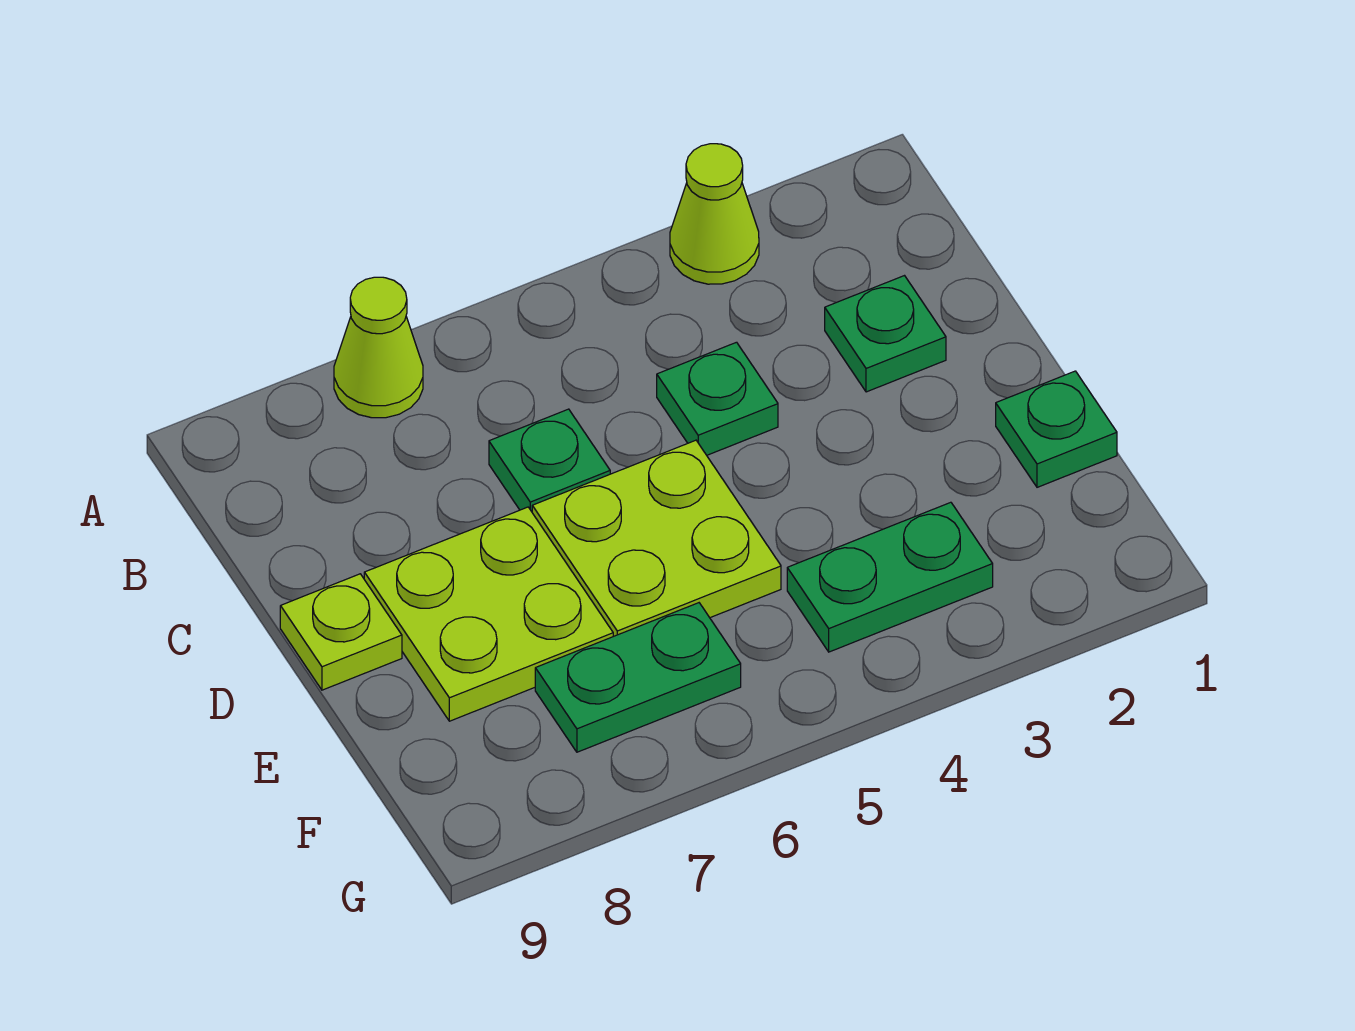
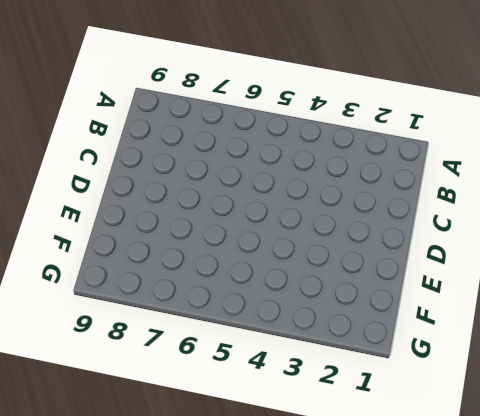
none -> lime 1x1 cone [670,144,759,284]
none -> lime 1x1 cone [334,277,423,418]

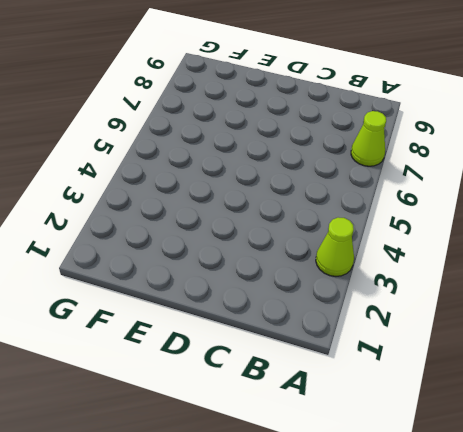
none -> green 1x1 plate [825,276,946,392]
none -> green 1x1 plate [657,342,778,455]

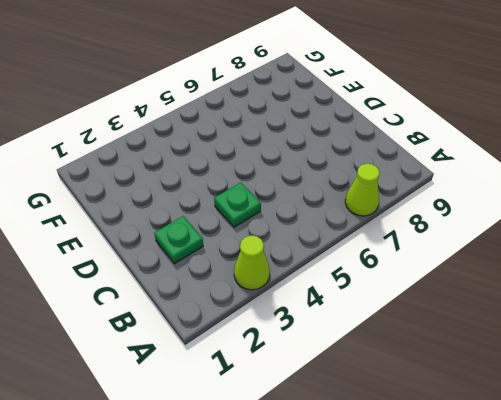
none -> green 1x1 plate [489,409,610,512]
none -> lime 2x2 plate [532,440,781,636]

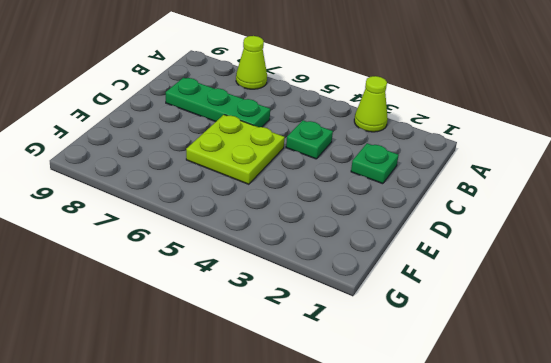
green 1x3 plate [166,78,270,127] -> green 1x1 plate [489,409,610,512]
none -> lime 2x2 plate [364,507,613,721]
none -> lime 1x1 plate [280,574,402,690]

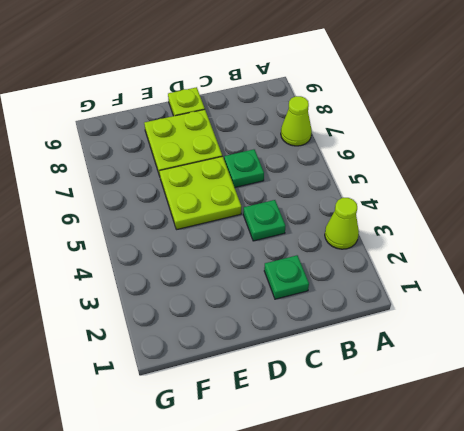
none -> green 1x1 plate [996,371,1117,487]
none -> green 1x2 plate [787,502,993,652]

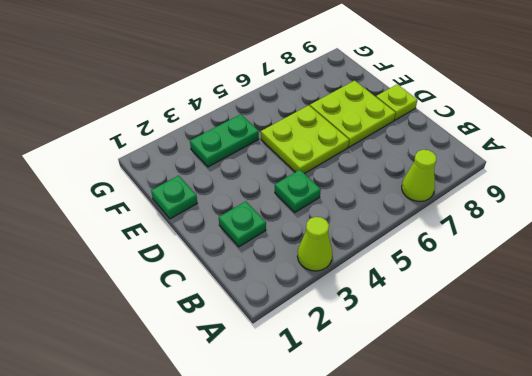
none -> green 1x1 plate [489,409,610,512]
none -> green 1x2 plate [535,603,741,752]

